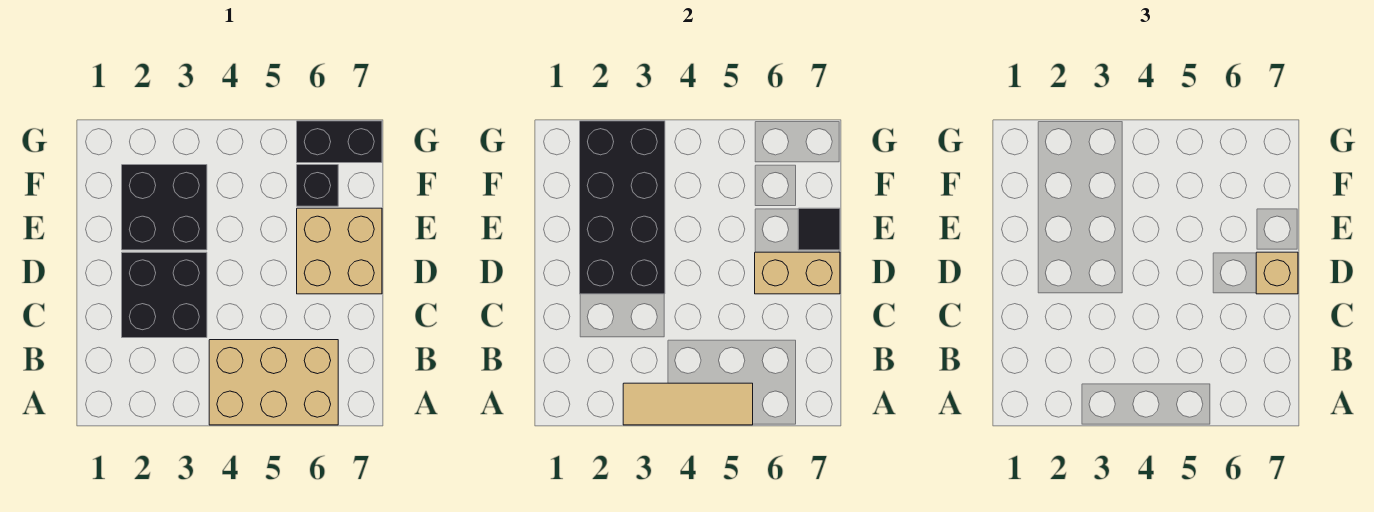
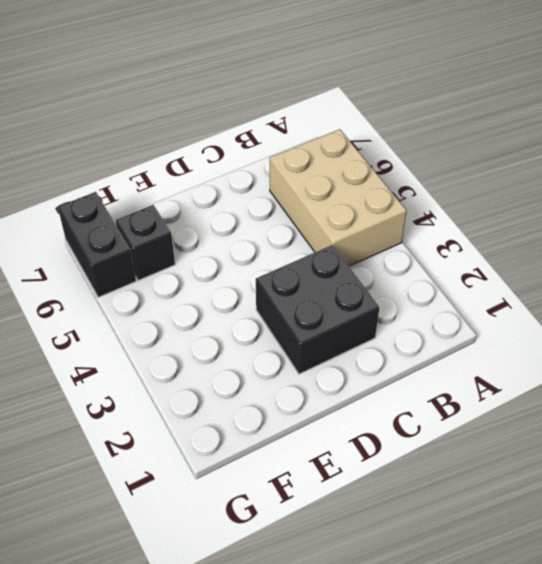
none -> tan 2x2 brick [297,208,382,294]
none -> black 2x2 brick [122,165,207,250]

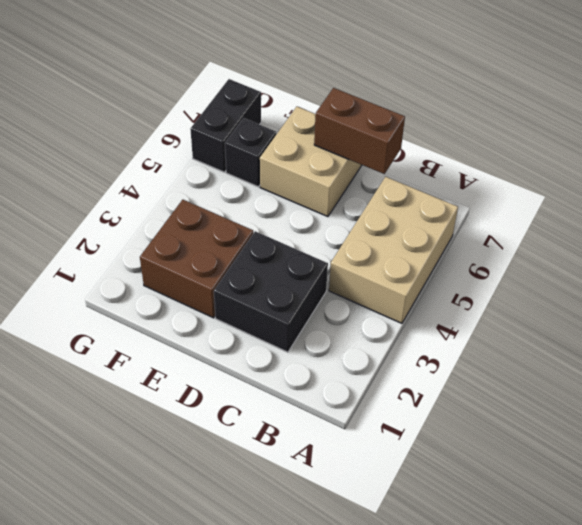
brown 1x2 brick [314,88,405,174] -> tan 1x2 brick [755,252,840,294]
brown 2x2 brick [140,200,253,318] -> black 2x2 brick [122,165,207,250]
none -> tan 1x3 tile [623,383,753,425]
none -> black 2x4 brick [580,121,665,294]

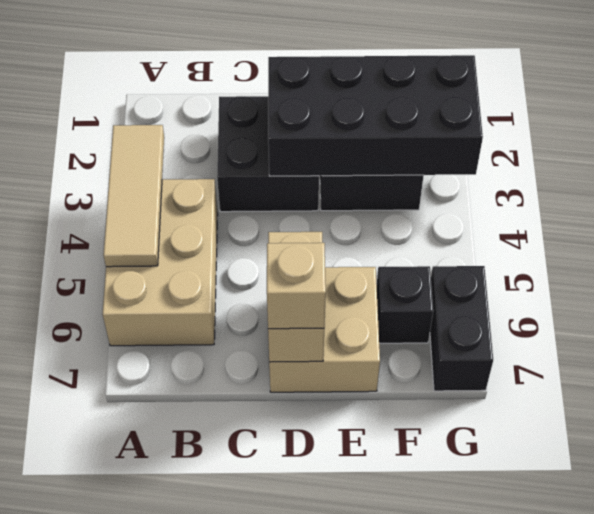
none -> black 1x1 tile [798,208,840,250]

